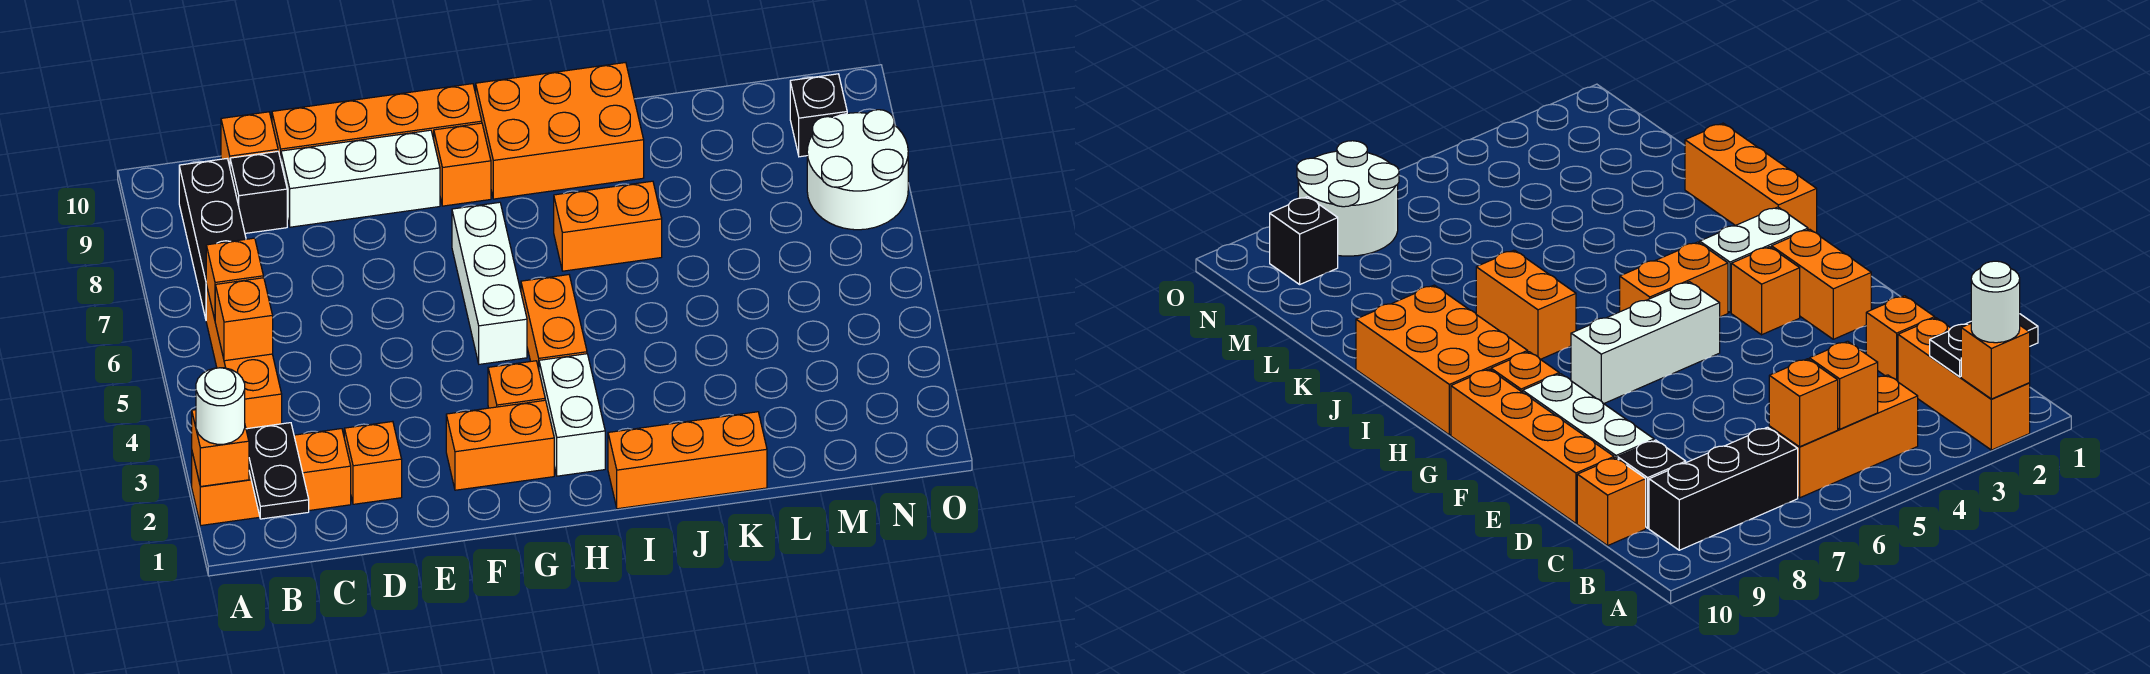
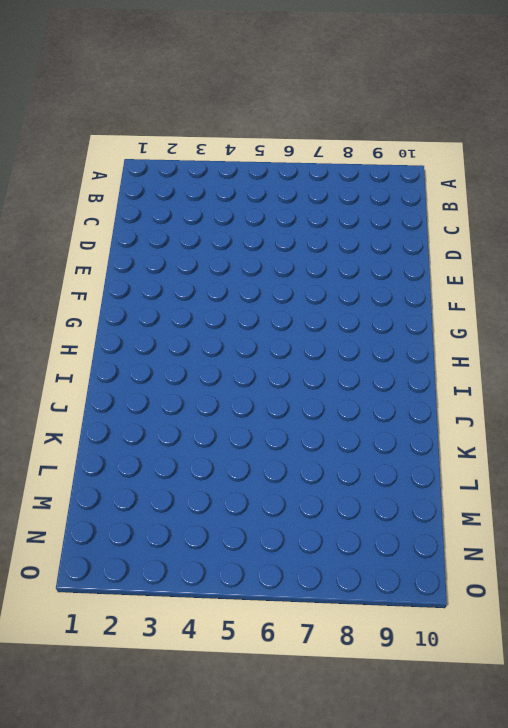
none -> orange 1x3 brick [192,429,351,525]
none -> orange 1x3 brick [206,285,282,429]
none -> black 1x3 brick [179,159,246,319]

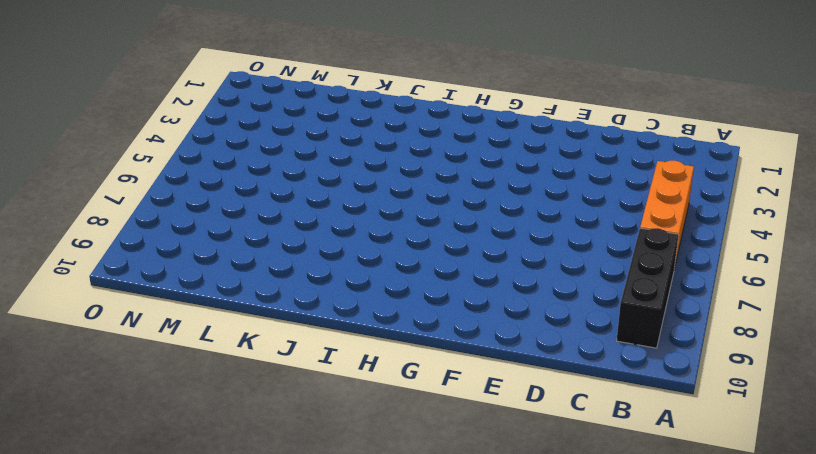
none -> orange 1x3 brick [192,429,351,525]
none -> black 1x1 brick [230,151,287,233]
none -> orange 1x1 brick [221,112,278,166]

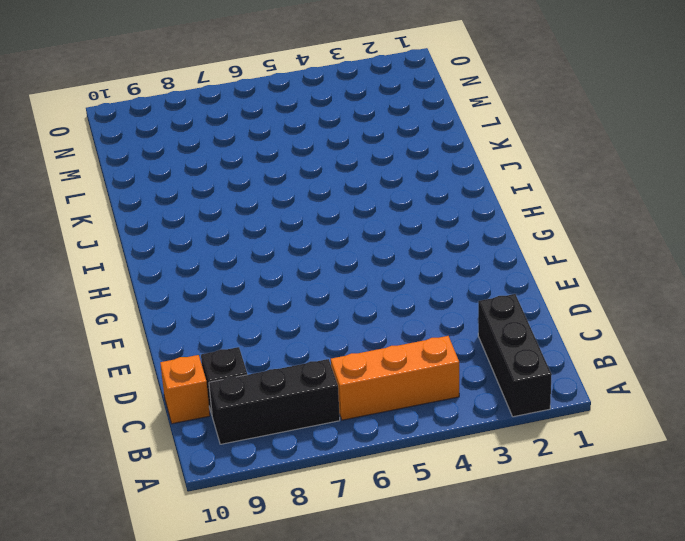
black 1x3 brick [478,294,552,417] -> orange 1x3 brick [192,429,351,525]
none -> orange 1x1 brick [344,421,402,504]
none -> white 1x3 brick [281,130,440,227]
none -> orange 1x4 brick [272,84,482,159]

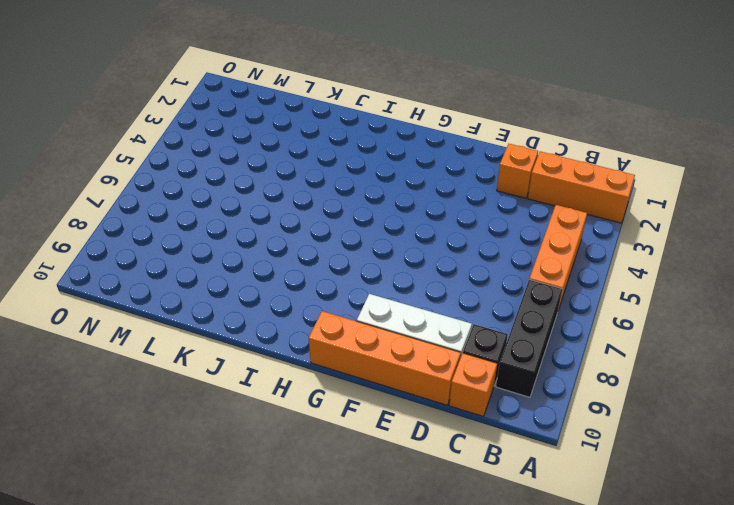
none -> orange 1x2 brick [446,400,554,490]
none -> orange 1x1 brick [488,361,545,408]
none -> white 1x3 brick [452,202,527,364]

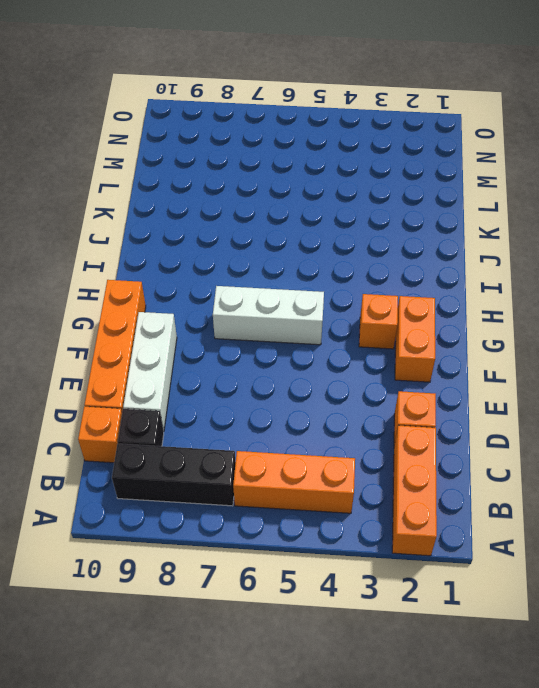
none -> orange 1x1 brick [434,123,491,206]
none -> white 1x2 brick [539,354,605,476]
none -> orange 1x2 brick [521,275,587,369]

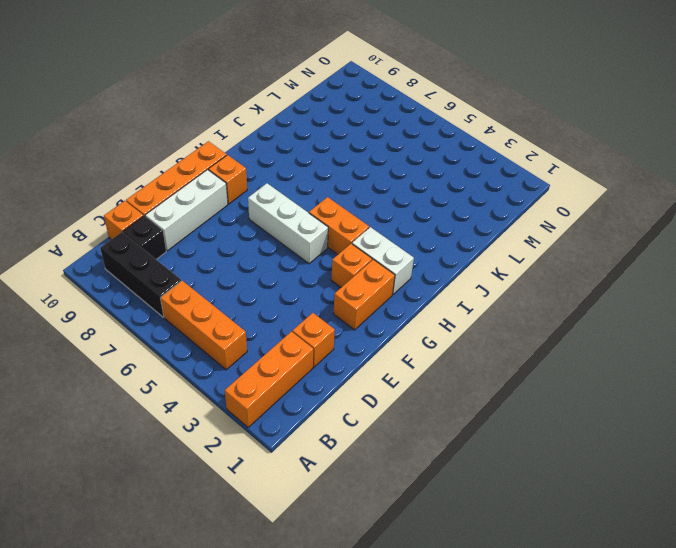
none -> orange 2x3 brick [476,62,644,199]
none -> orange 1x3 brick [608,412,767,509]
none -> orange 1x2 brick [554,181,662,271]

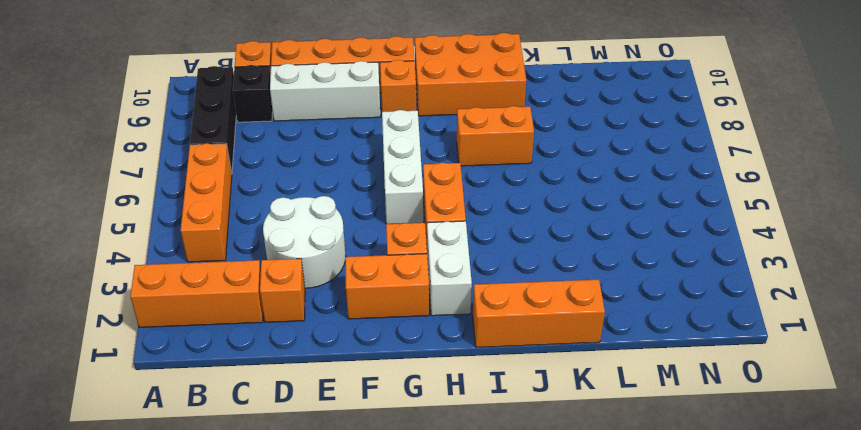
white 2x2 round brick [263,196,346,288] -> white 2x2 round brick moved to [807,110,908,230]
none -> black 1x1 brick [790,74,847,157]
none -> orange 1x1 brick [192,410,249,487]
none -> black 1x2 plate [246,423,309,519]

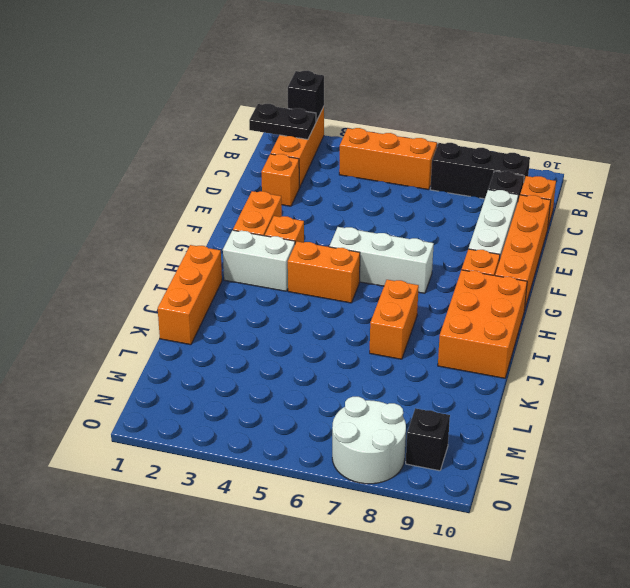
black 1x1 brick [288,71,324,122] -> orange 1x1 brick [192,410,249,487]
none -> orange 1x1 brick [215,278,273,361]
none -> orange 1x1 brick [206,238,263,319]
none -> white 1x1 round brick [196,368,245,444]

